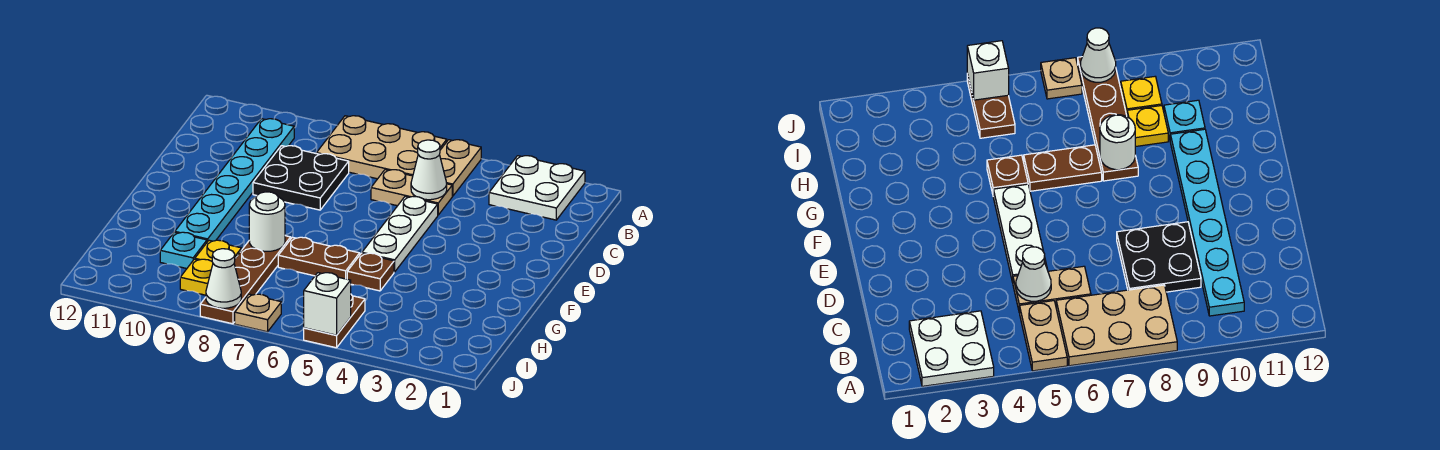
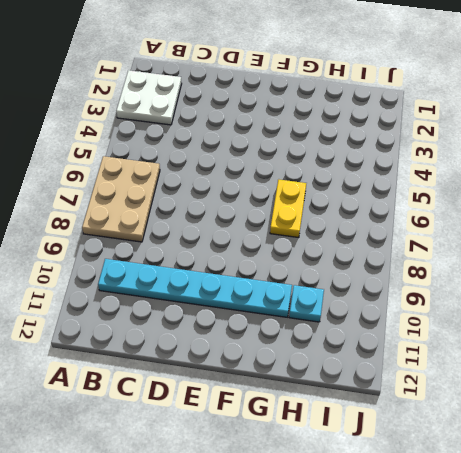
yellow 1x2 plate [270,180,306,238] -> brown 1x2 plate [278,237,360,279]
none -> tan 1x2 plate [439,140,481,196]
none -> tan 1x2 plate [371,170,452,215]
none -> black 2x2 plate [253,146,349,210]

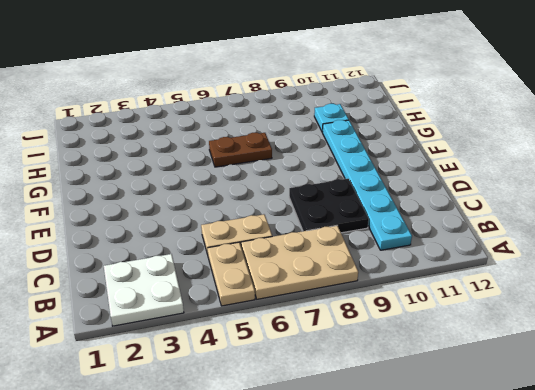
none -> white 1x3 plate [362,197,438,272]
none -> brown 1x1 plate [347,253,394,291]
none -> brown 1x4 plate [200,236,291,324]

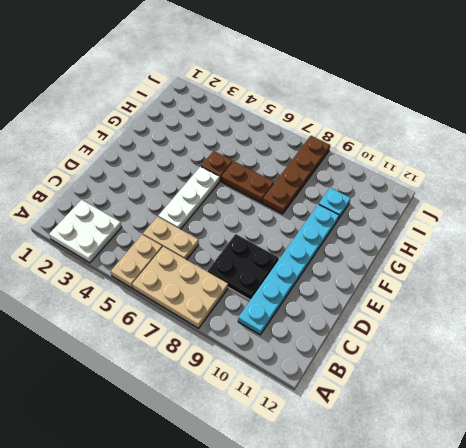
none -> yellow 1x1 plate [195,240,242,261]
none -> brown 1x2 plate [304,295,365,348]
none -> yellow 1x1 plate [180,259,213,295]

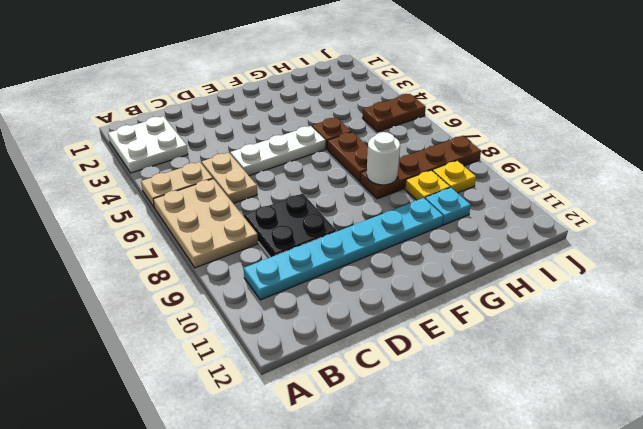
none -> tan 1x1 plate [235,294,281,332]
none -> white 1x1 cone [411,140,447,200]
none -> white 1x1 brick [304,273,351,335]

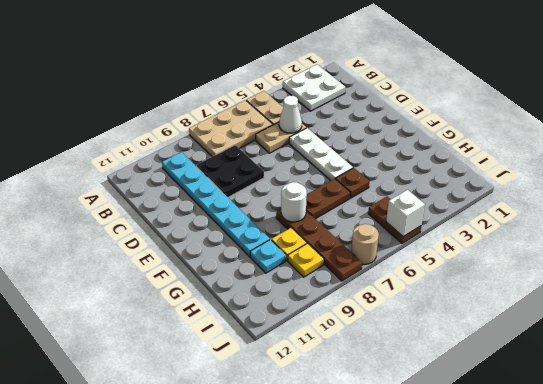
tan 1x1 round brick [351,224,379,264] -> tan 1x1 plate [235,294,281,332]
none -> white 1x1 cone [206,249,241,308]

